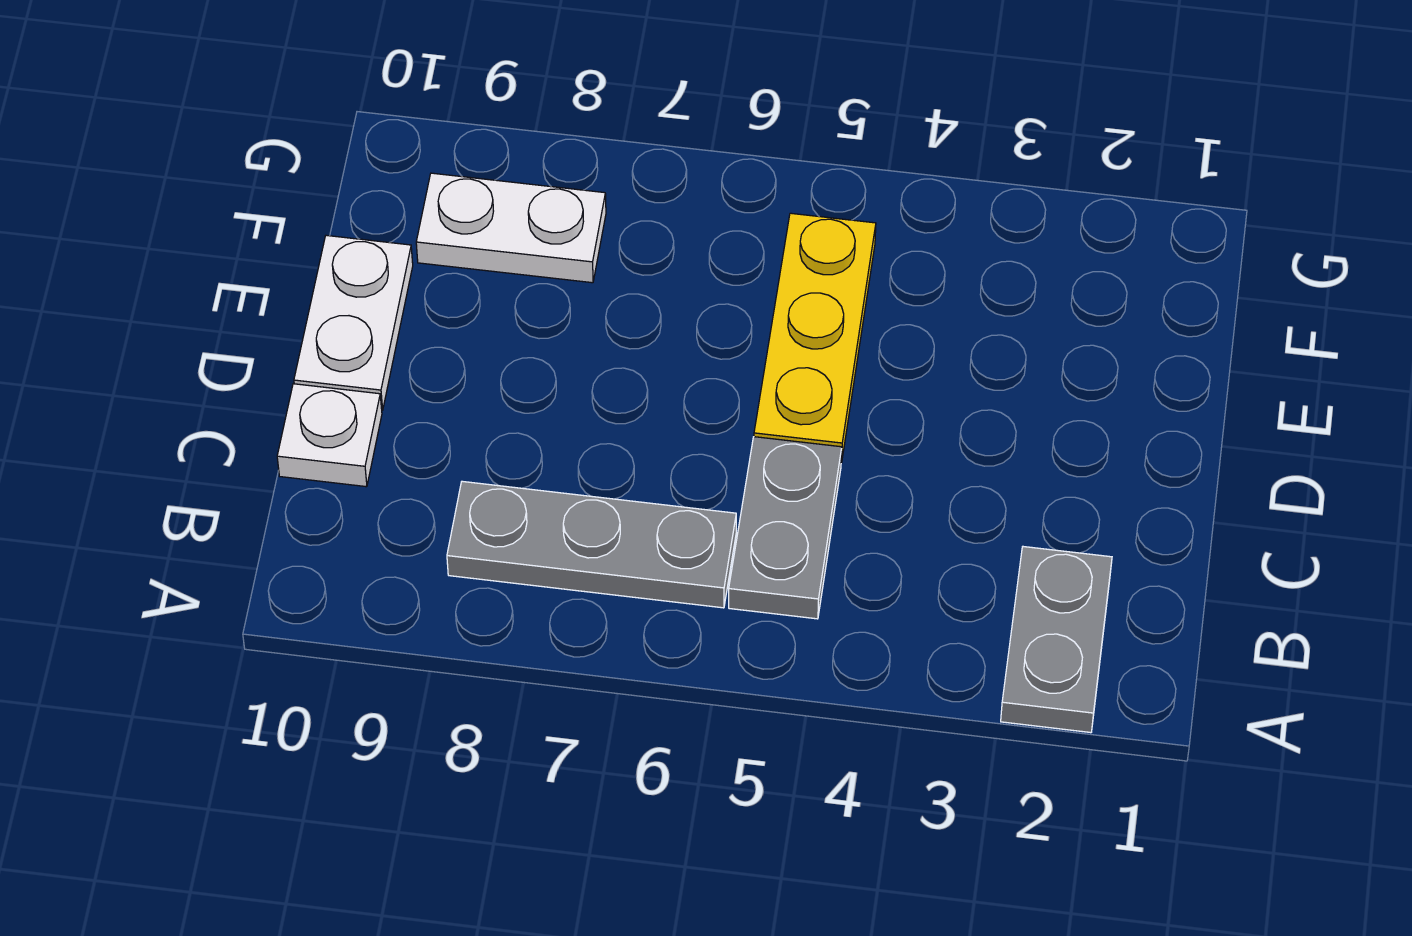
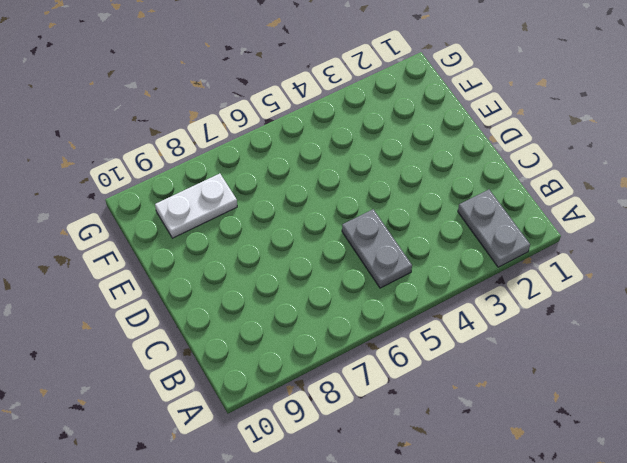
none -> grey 1x3 plate [447,481,736,608]
none -> white 1x1 plate [277,384,382,487]

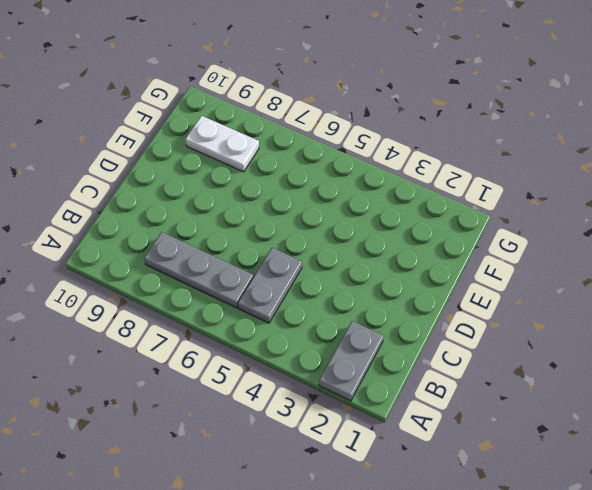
none -> white 1x1 plate [277,384,382,487]
none -> yellow 1x3 plate [754,213,876,463]

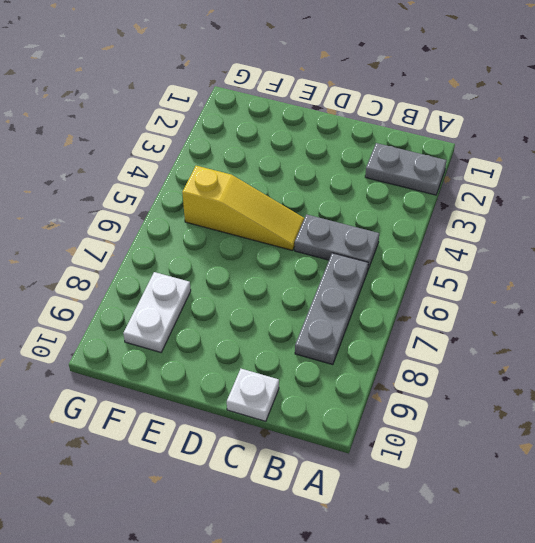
yellow 1x3 slope [182,166,304,250] -> yellow 1x3 plate [754,213,876,463]
none -> white 1x2 plate [294,235,413,410]

